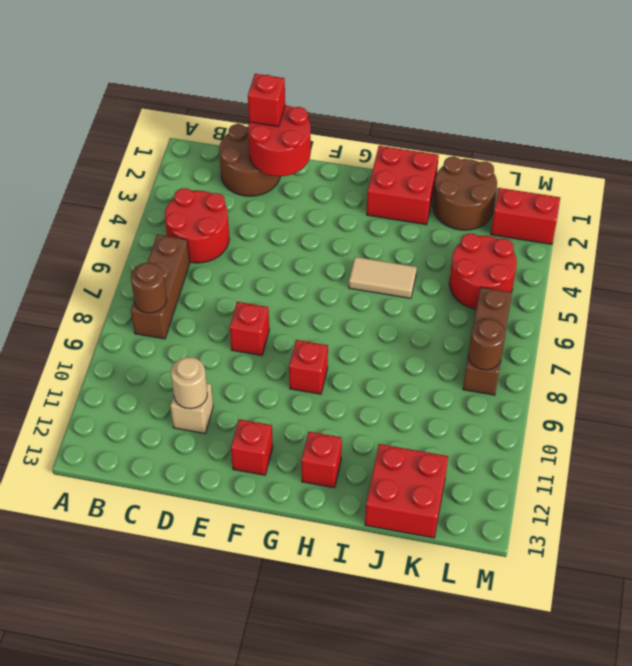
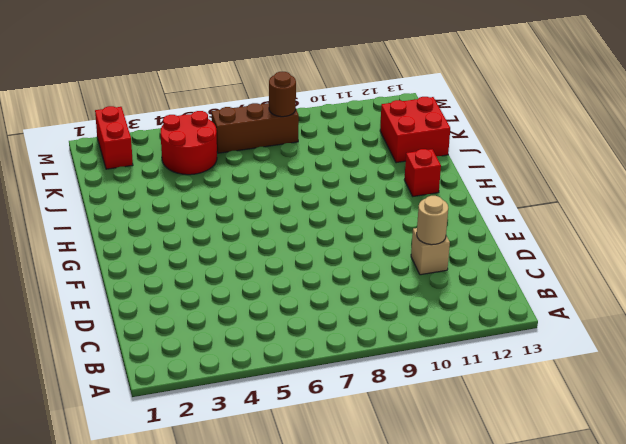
none -> red 2x2 round brick [165,188,229,263]
none -> brown 1x3 brick [131,235,190,339]
none -> brown 2x2 round brick [219,124,280,196]

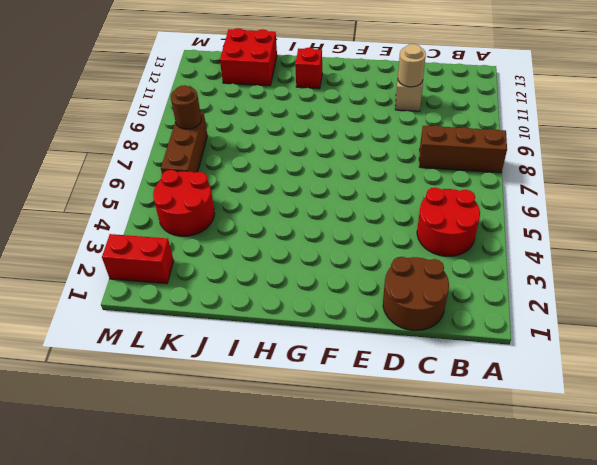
brown 1x3 brick [419,125,507,173] -> brown 1x3 brick turned to [131,235,190,339]
none -> red 1x1 brick [230,302,269,355]
none -> red 1x1 brick [231,419,273,475]
none -> red 1x1 brick [289,340,328,394]

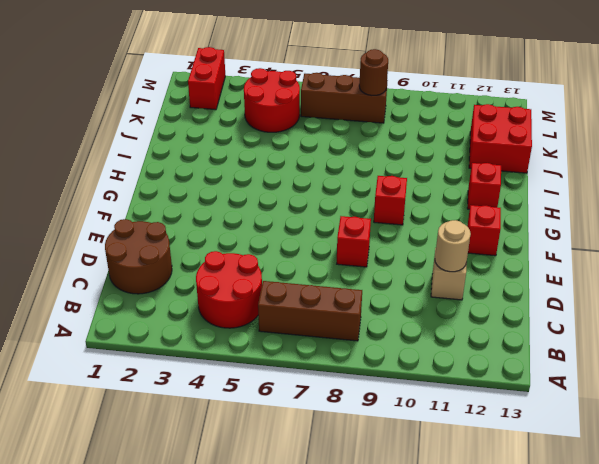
none -> red 2x2 brick [367,146,439,225]
none -> tan 1x2 tile [349,257,417,298]
none -> brown 2x2 round brick [433,157,497,230]

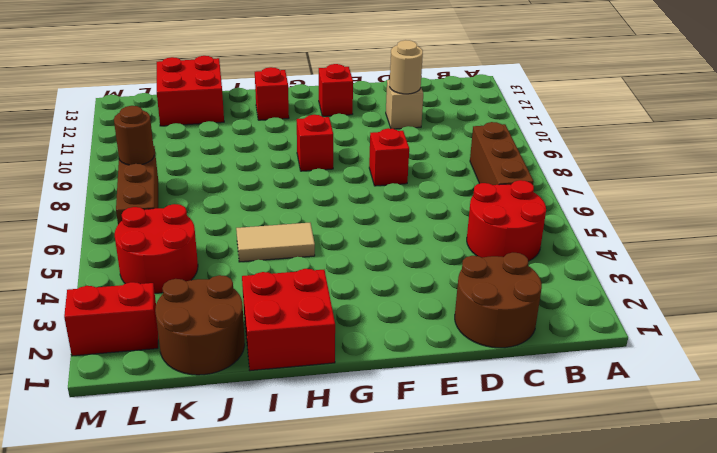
none -> brown 1x1 round brick [131,263,167,313]
none -> red 2x2 round brick [248,105,311,176]
none -> red 1x1 brick [248,74,285,127]

